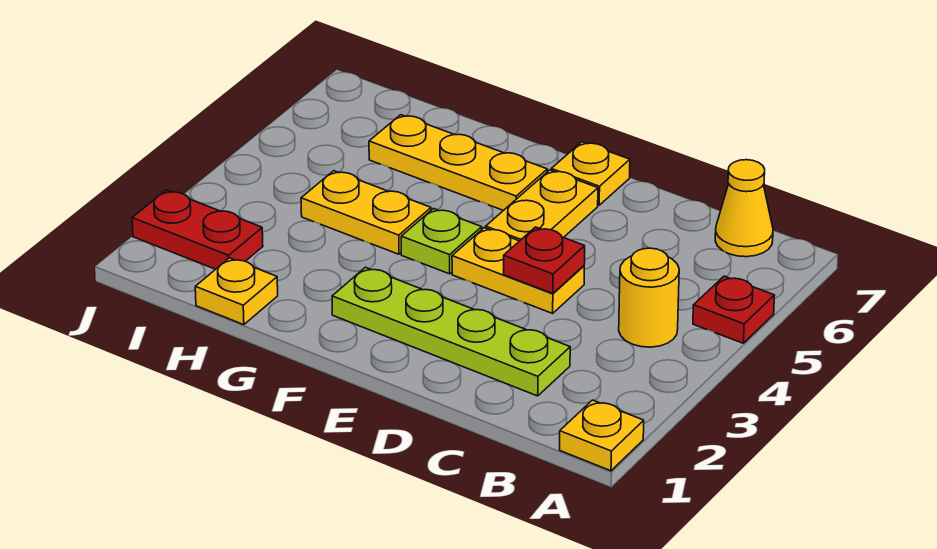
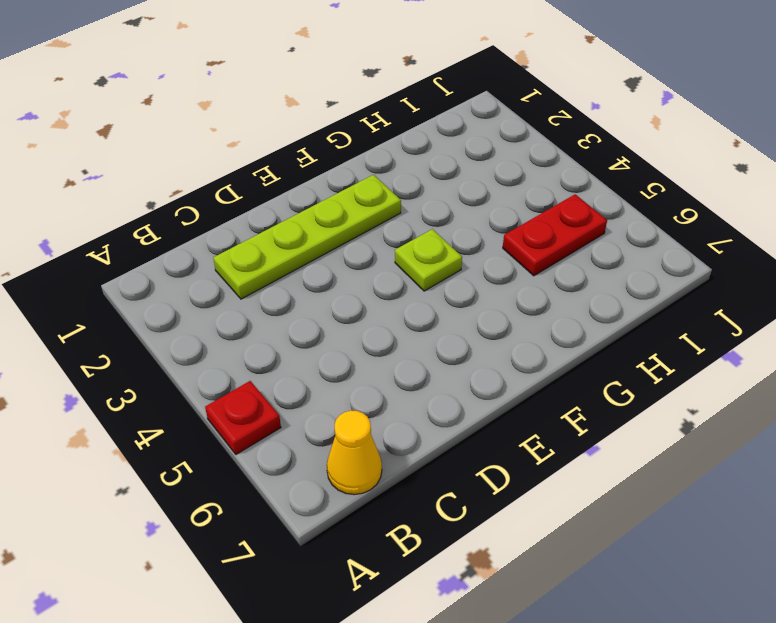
red 1x2 plate [503,194,607,276] -> red 1x2 plate moved to [132,190,263,269]
none -> yellow 1x1 plate [560,400,644,471]
none -> yellow 1x1 round brick [619,248,679,347]
none -> yellow 1x2 plate [452,228,584,313]

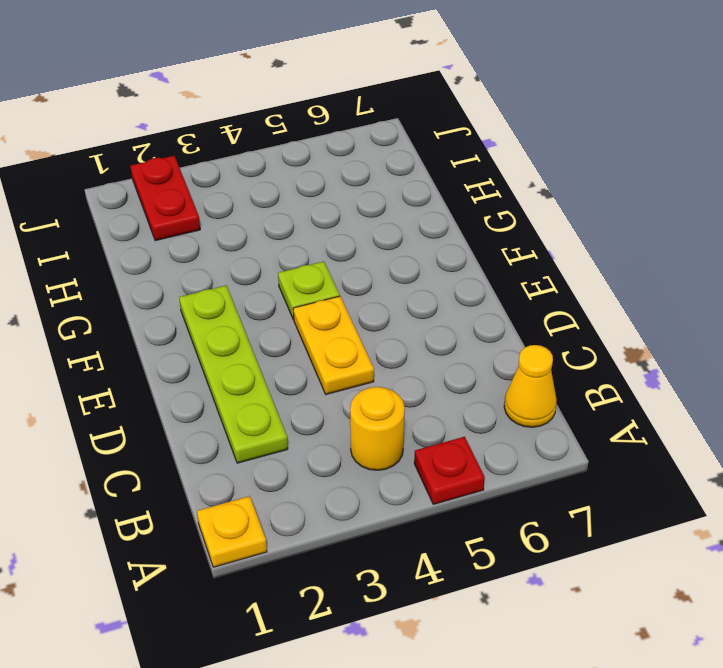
none -> yellow 1x2 plate [486,170,598,241]
none -> yellow 1x1 plate [551,142,630,205]
none -> yellow 1x3 plate [369,115,547,211]

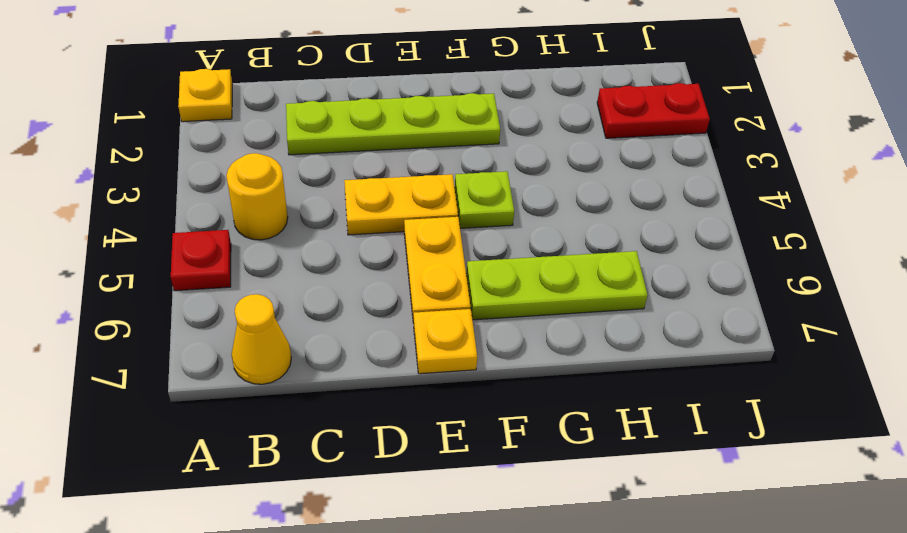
lime 1x3 plate [466,251,647,320] -> yellow 1x3 plate [369,115,547,211]
none -> yellow 1x2 plate [301,171,431,254]
none -> yellow 1x1 plate [195,258,278,325]
none -> red 1x1 plate [504,227,585,293]

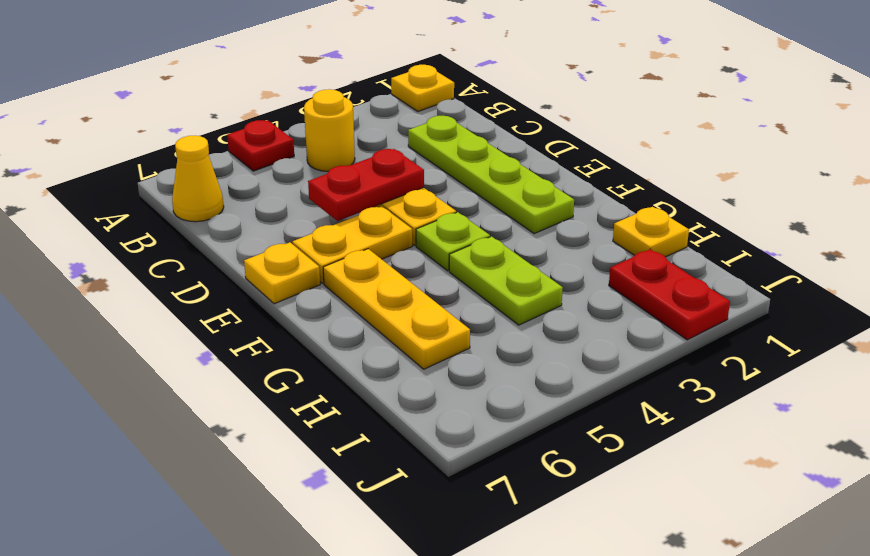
red 1x2 plate [308,149,424,221] -> red 1x1 plate [504,227,585,293]
lime 1x2 plate [449,236,563,325] -> yellow 1x2 plate [301,171,431,254]

